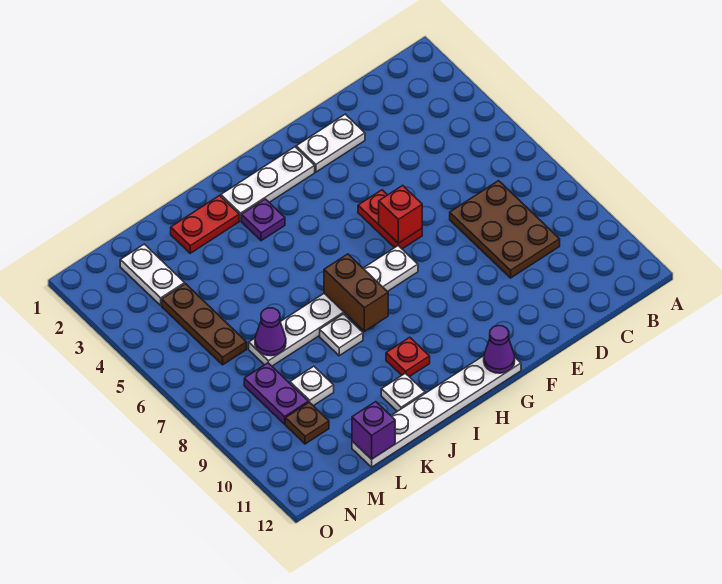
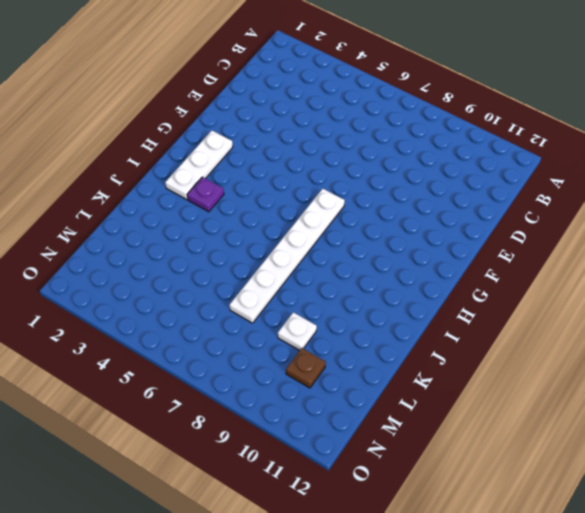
none -> brown 2x3 plate [450,181,560,278]
none -> white 1x2 plate [296,114,365,172]
none -> red 1x2 plate [358,190,422,249]

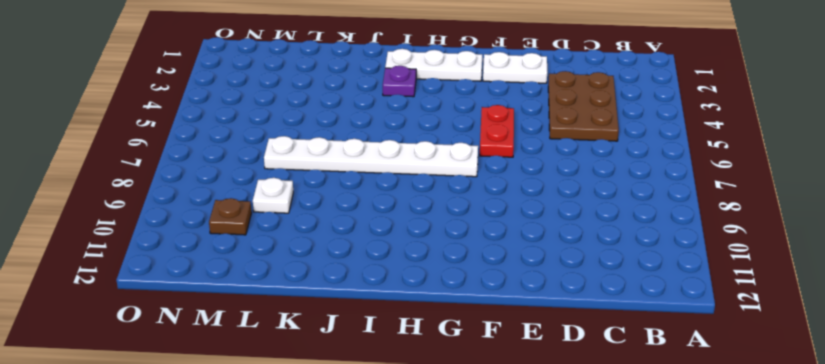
brown 2x3 plate [548,71,619,141] -> brown 2x3 plate moved to [450,181,560,278]
none -> white 1x6 plate [352,356,521,467]
none -> red 1x1 plate [386,337,430,377]
none -> red 1x2 plate [171,195,239,253]

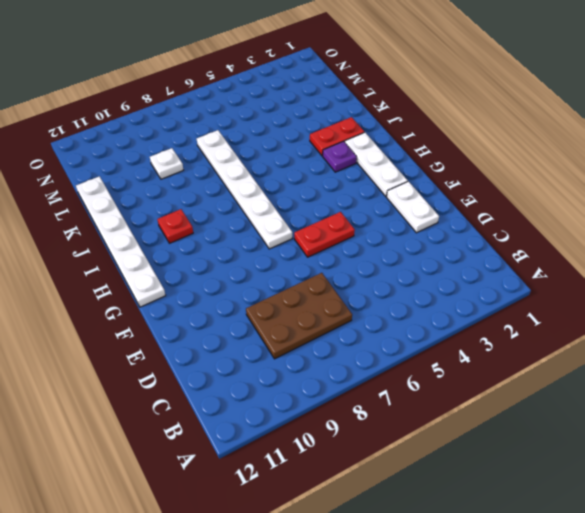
red 1x2 plate [310,117,364,156] -> red 1x2 plate turned to [171,195,239,253]
none -> white 1x1 plate [320,314,363,356]
none -> white 1x1 plate [381,373,425,411]
none -> white 1x2 plate [120,244,185,305]

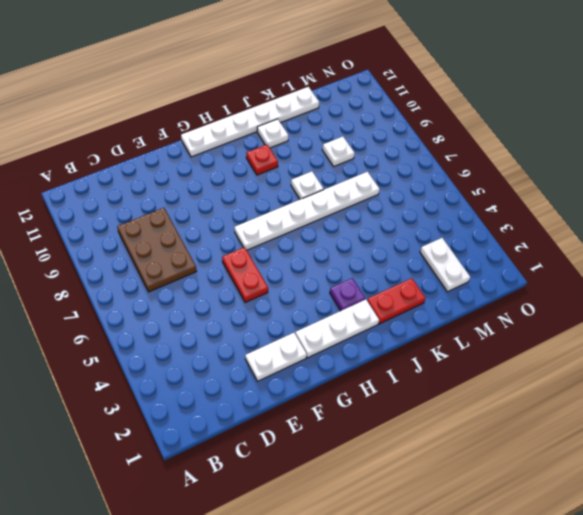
none -> brown 1x3 plate [162,284,247,365]
none -> purple 1x2 plate [244,363,308,424]
none -> brown 1x1 plate [285,402,329,444]

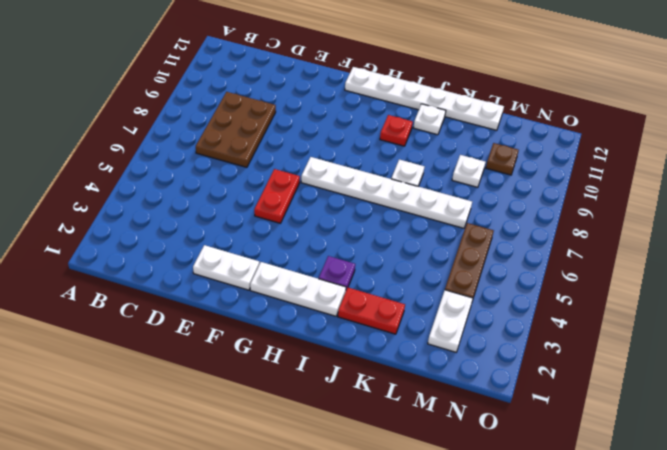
none -> purple 1x2 plate [244,363,308,424]
none -> red 1x1 brick [379,185,422,243]
none -> purple 1x1 cone [484,326,515,373]

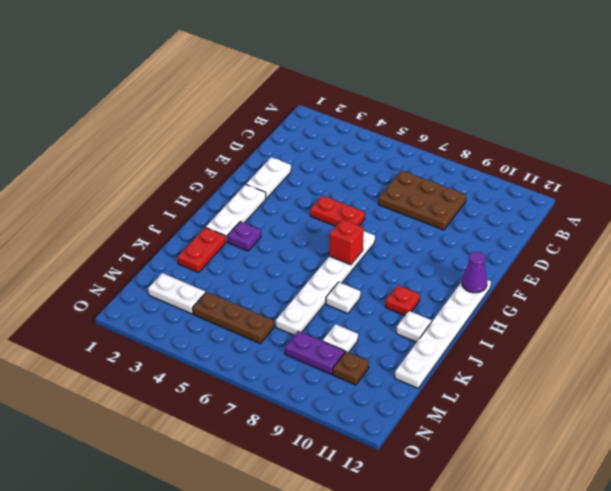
red 1x1 brick [329,219,364,265] -> red 1x1 brick moved to [379,185,422,243]
none -> brown 1x2 brick [324,254,388,331]
none -> purple 1x1 cone [255,308,286,356]
none -> purple 1x1 brick [352,402,395,459]

